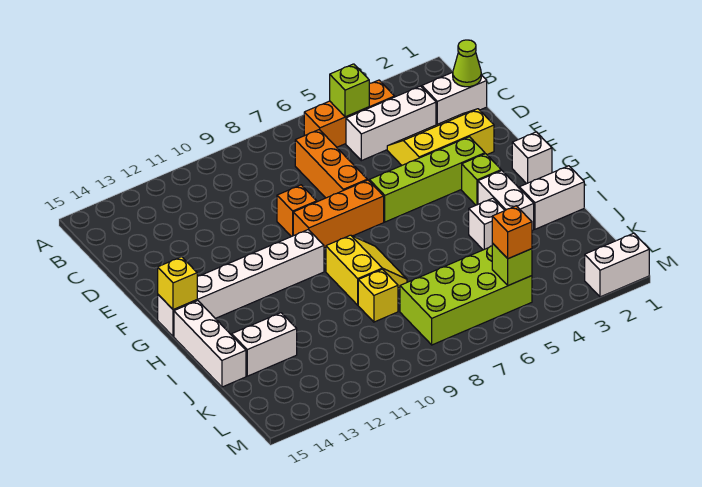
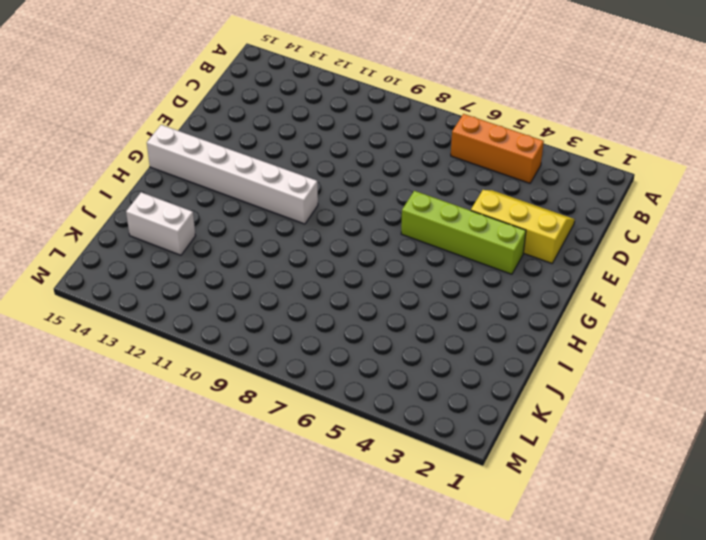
none -> white 1x2 brick [422,72,487,125]
none -> white 1x3 brick [346,86,436,161]
none -> orange 1x3 brick [295,130,367,198]

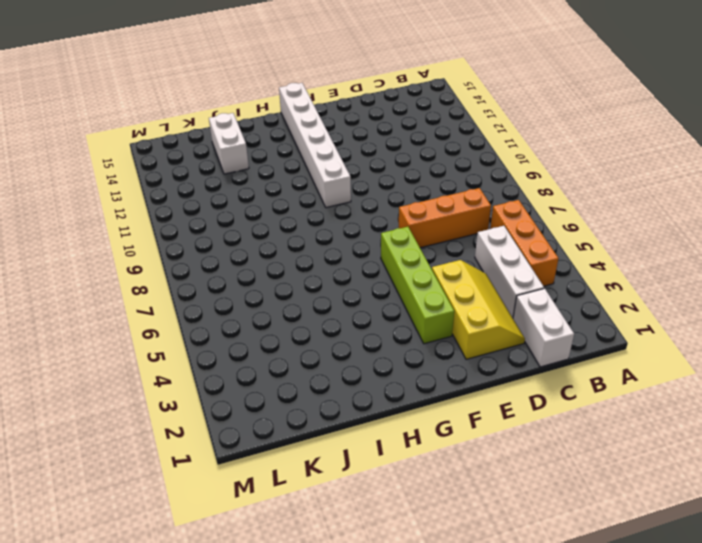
none -> orange 1x1 brick [277,185,317,237]
none -> orange 1x3 brick [293,180,384,248]
none -> white 1x1 brick [512,132,552,184]

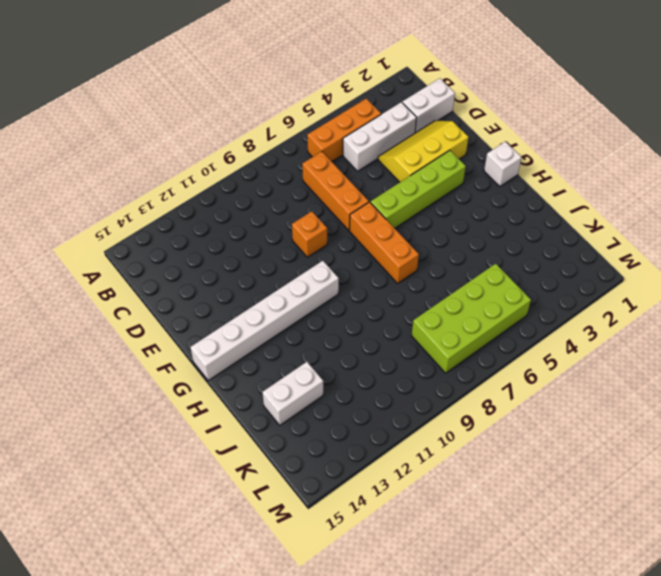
orange 1x3 brick [350,202,419,283] -> orange 1x3 brick turned to [293,180,384,248]
none -> lime 1x1 brick [462,154,501,205]
none -> white 1x2 brick [478,170,534,231]
none -> yellow 2x2 slope [326,235,407,305]

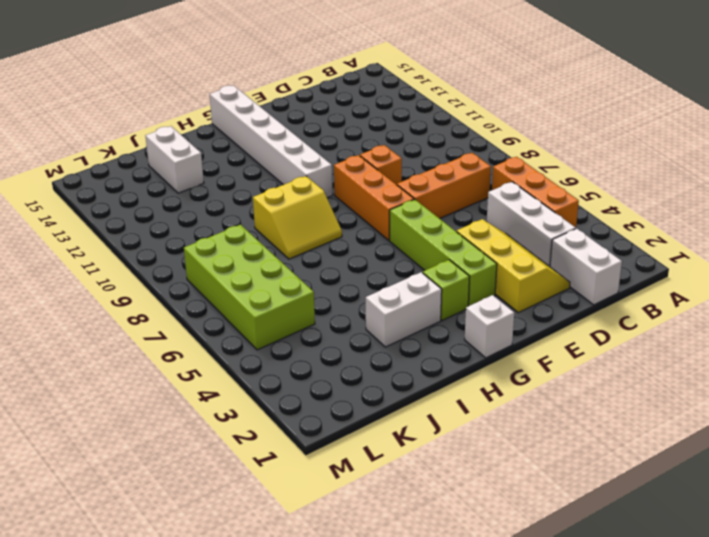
none -> white 1x3 brick [174,301,246,387]
none -> white 1x2 brick [519,166,584,229]
none -> white 1x1 brick [469,198,505,250]

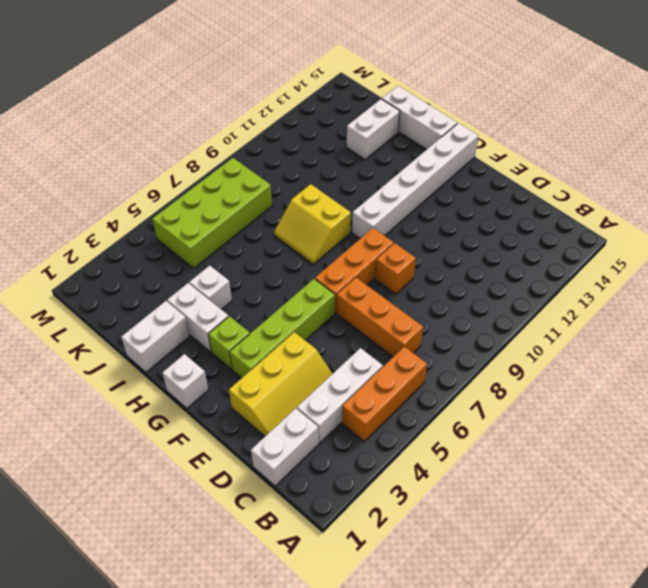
none -> yellow 1x1 brick [358,269,398,322]
none -> white 1x2 brick [585,233,649,297]
none -> lime 1x1 brick [330,64,369,117]

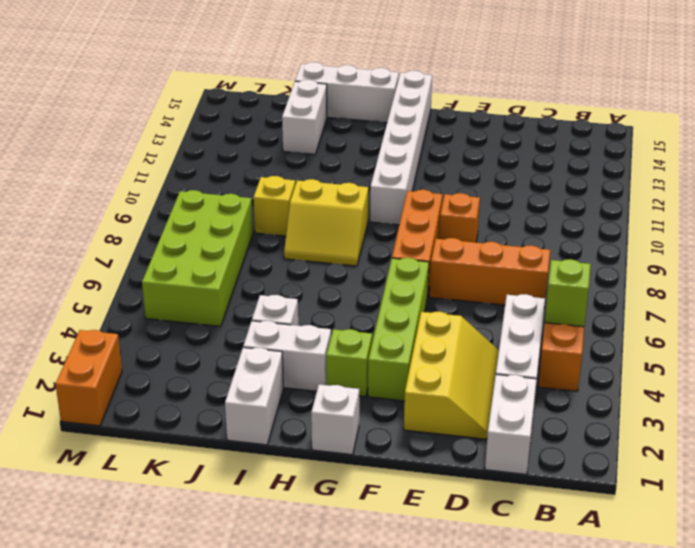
orange 1x2 brick [55,330,122,426] -> white 1x2 brick [585,233,649,297]
none -> lime 1x1 cone [453,40,481,87]
none -> yellow 1x1 brick [158,257,197,310]
none -> lime 1x1 brick [492,243,532,286]

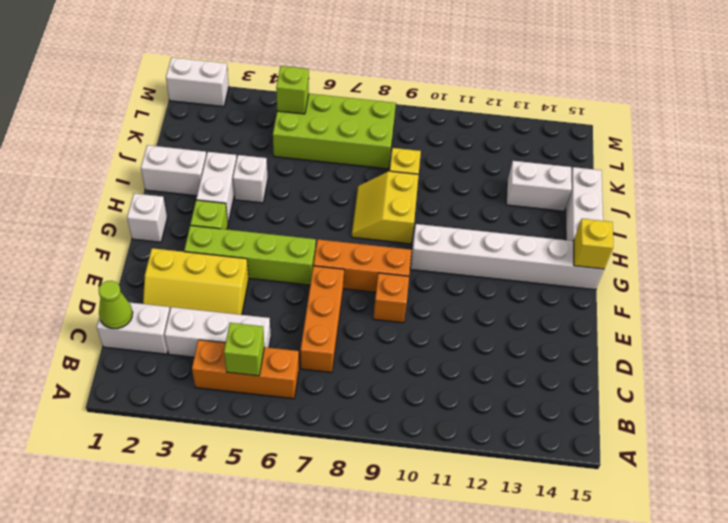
none -> orange 1x1 brick [492,206,532,259]

